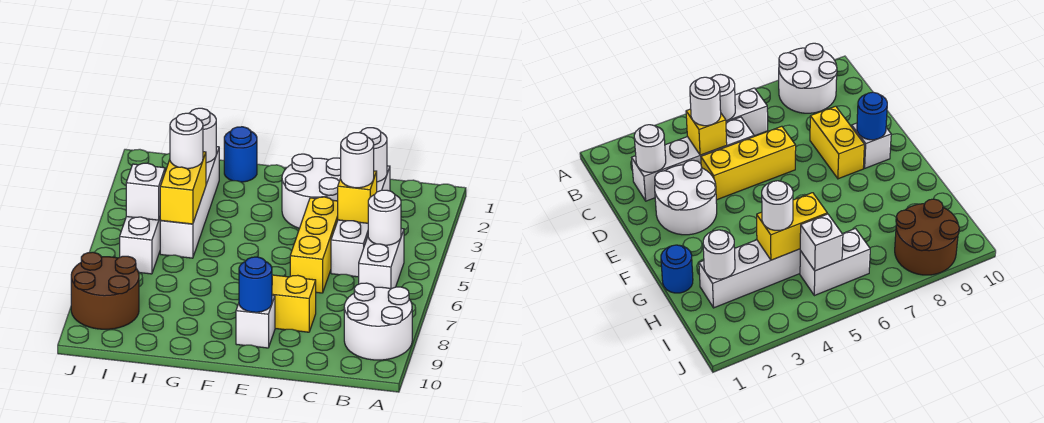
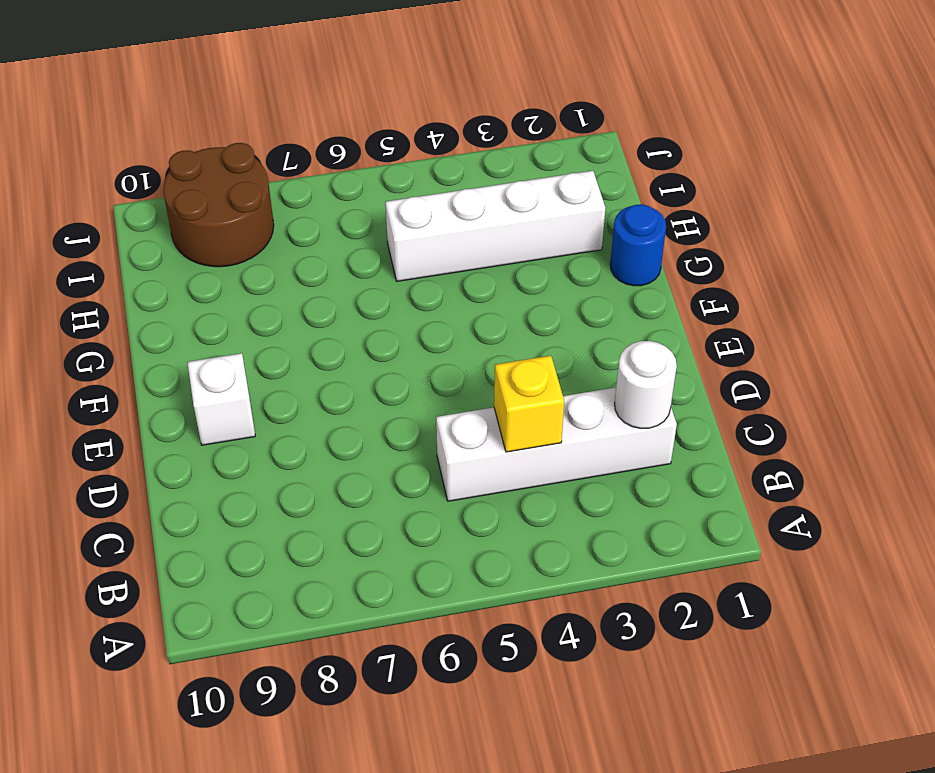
none -> white 2x2 round brick [344,283,412,360]
none -> white 1x2 brick [359,228,404,289]
none -> white 2x2 round brick [282,154,341,228]

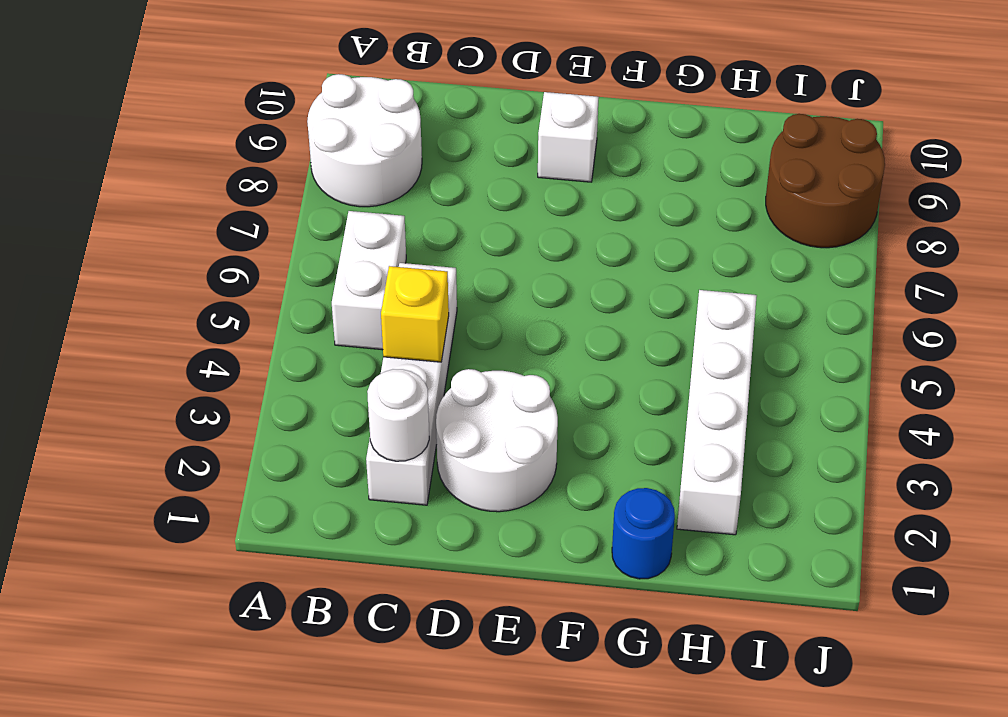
none -> yellow 1x3 brick [290,197,338,293]
none -> yellow 1x2 brick [272,275,316,332]
none -> white 1x2 brick [120,217,161,274]

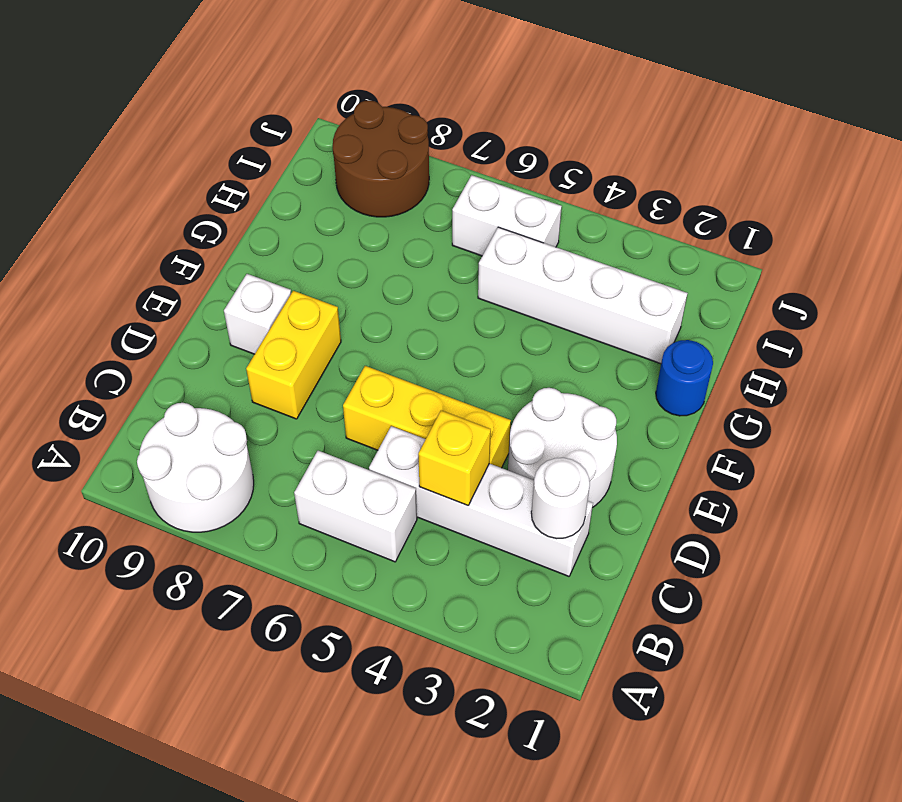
none -> white 1x1 round brick [368,190,401,245]
none -> blue 1x1 round brick [239,257,272,312]
none -> white 1x1 round brick [189,108,216,163]

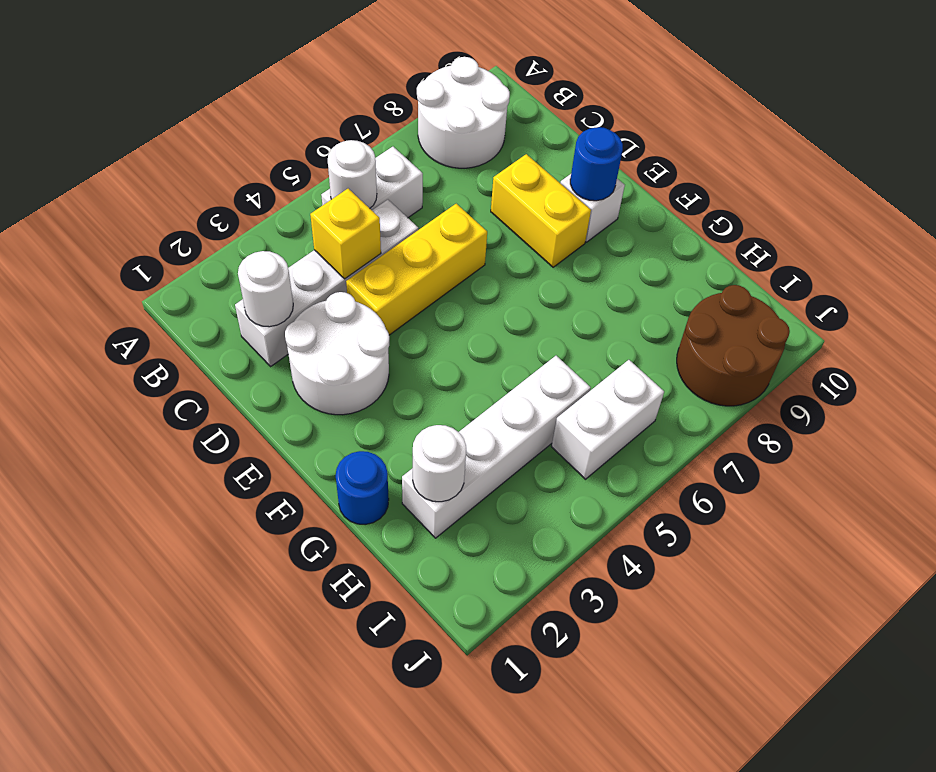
none -> yellow 1x2 brick [160,152,206,224]
none -> white 1x1 brick [126,163,165,220]
none -> white 1x1 round brick [341,133,374,188]

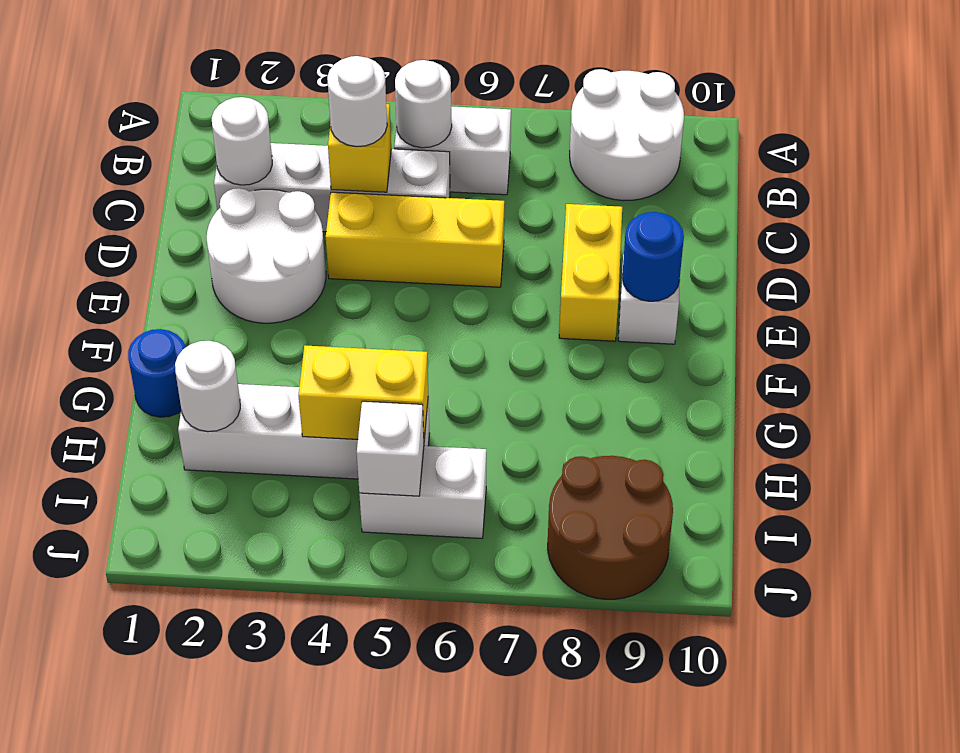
none -> white 1x1 round brick [170,113,203,169]

